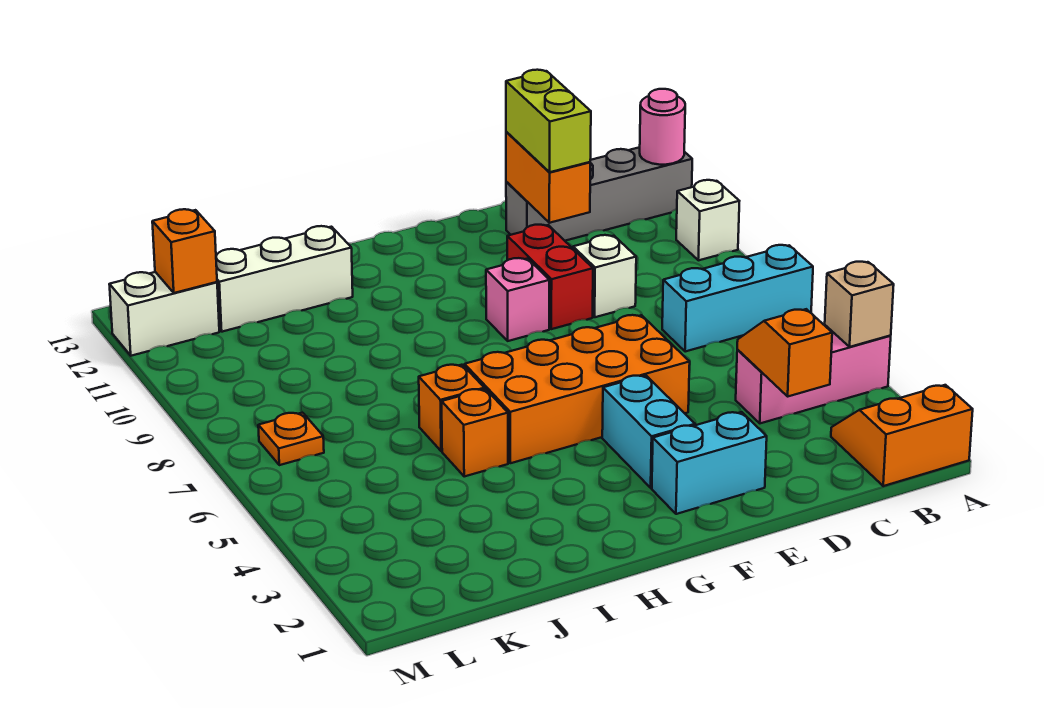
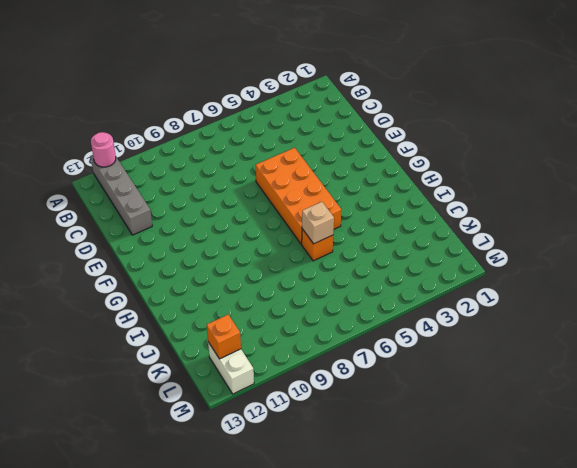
tan 1x1 brick [302,202,334,244] -> tan 1x1 brick moved to [825,262,894,347]
none -> orange 2x2 slope [831,385,973,486]
none -> pink 1x3 brick [736,325,891,423]
none -> cyan 1x3 brick [662,245,813,352]

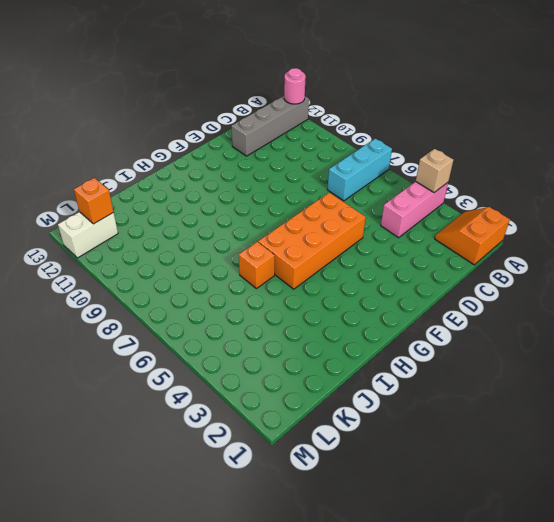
none -> white 1x1 brick [676,180,739,260]
none -> white 1x1 brick [573,235,636,317]
none -> cyan 1x2 brick [652,412,767,514]

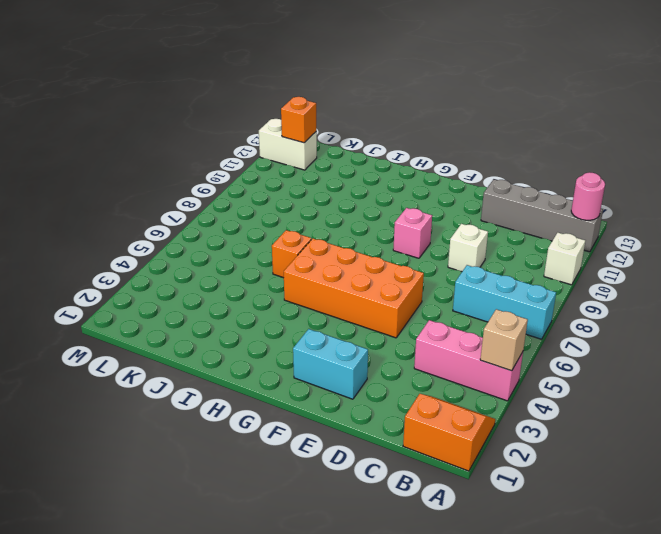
none -> red 1x2 brick [507,225,593,329]
none -> cyan 1x2 brick [602,375,695,488]
none -> orange 1x1 brick [442,389,508,476]

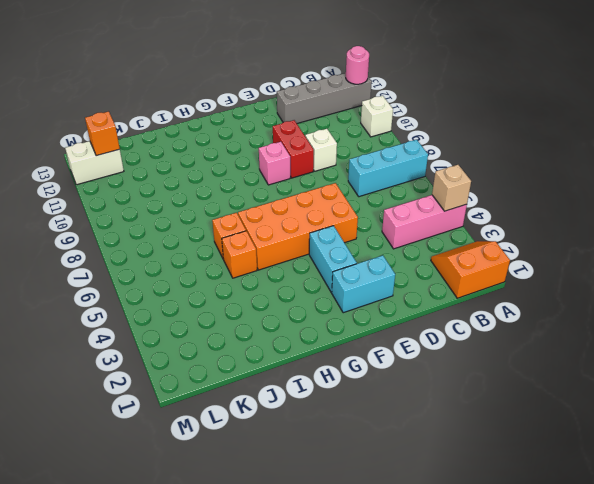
none -> white 1x3 brick [216,226,353,332]
none -> orange 1x1 plate [258,413,324,465]
none -> orange 1x2 slope [737,309,832,396]

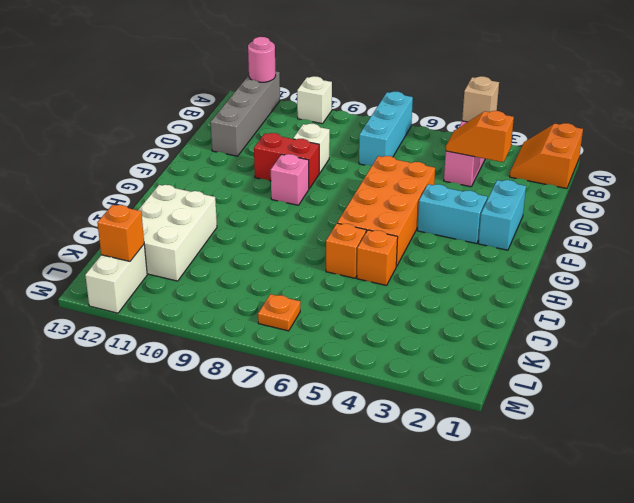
white 2x3 brick [138,185,217,281] -> white 1x3 brick [216,226,353,332]
none -> orange 1x2 brick [506,132,590,223]
none -> lime 1x2 brick [506,70,591,172]

